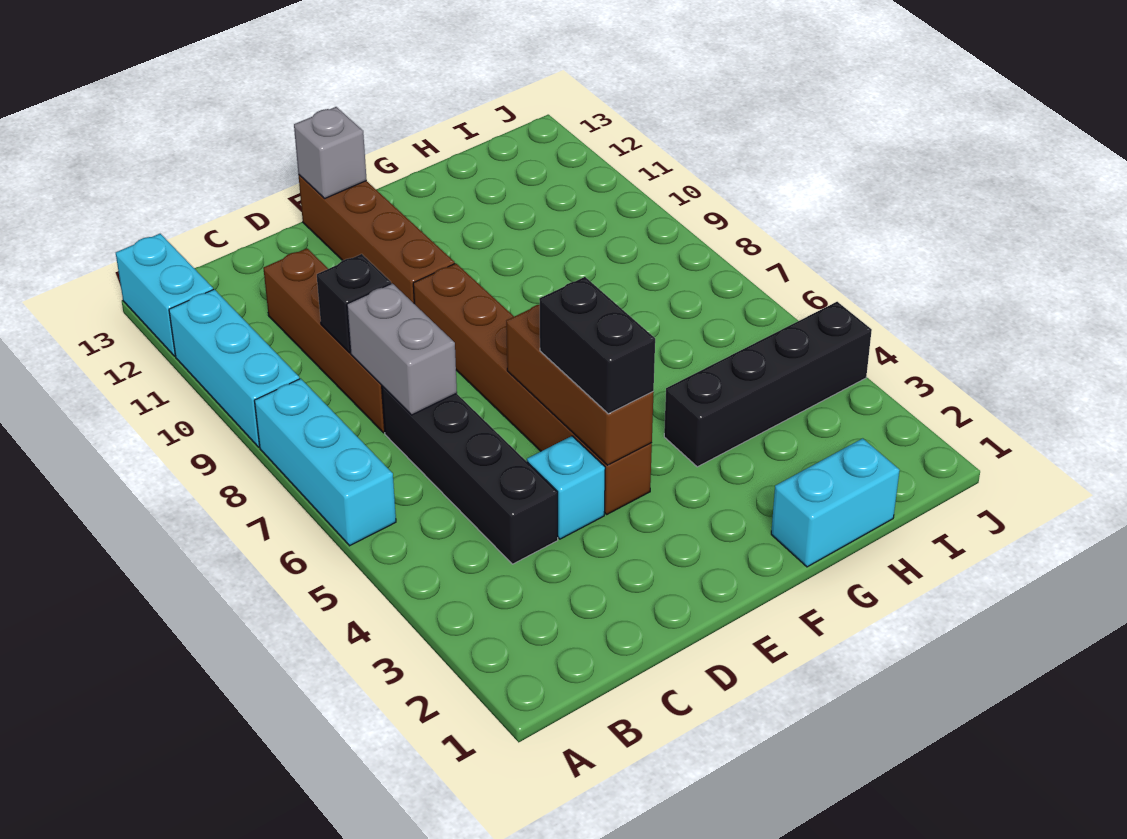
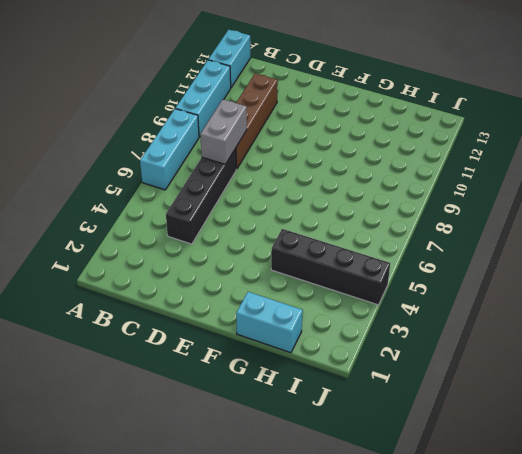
none -> cyan 1x1 brick [527,436,605,539]
none -> brown 1x6 brick [413,263,652,514]
none -> brown 1x4 brick [299,175,455,303]

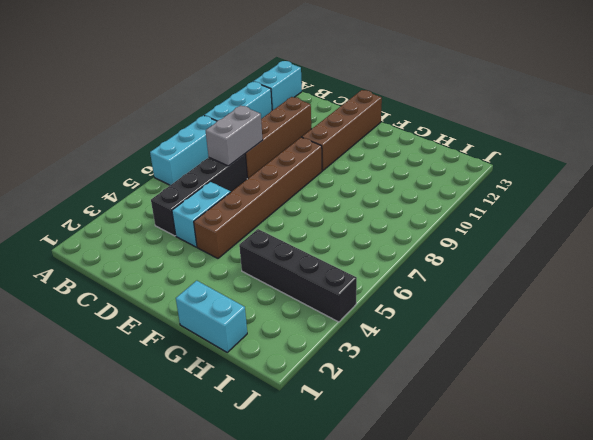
cyan 1x2 brick [172,182,231,247] -> cyan 1x1 brick [527,436,605,539]
none -> black 1x1 brick [317,254,391,353]
none -> brown 1x3 brick [506,304,654,465]
none -> grey 1x1 brick [294,107,367,199]

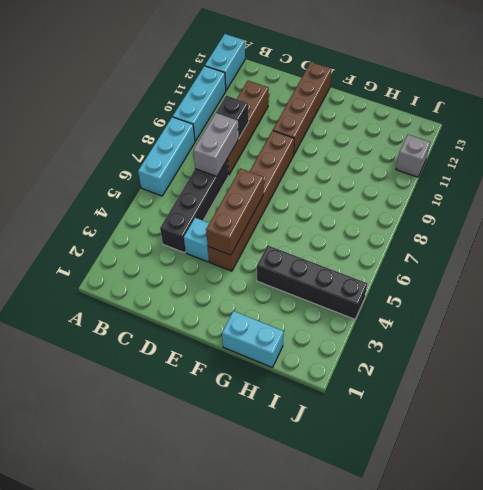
grey 1x1 brick [396,135,430,177] -> grey 1x1 brick moved to [294,107,367,199]
none -> black 1x2 brick [539,277,655,414]

